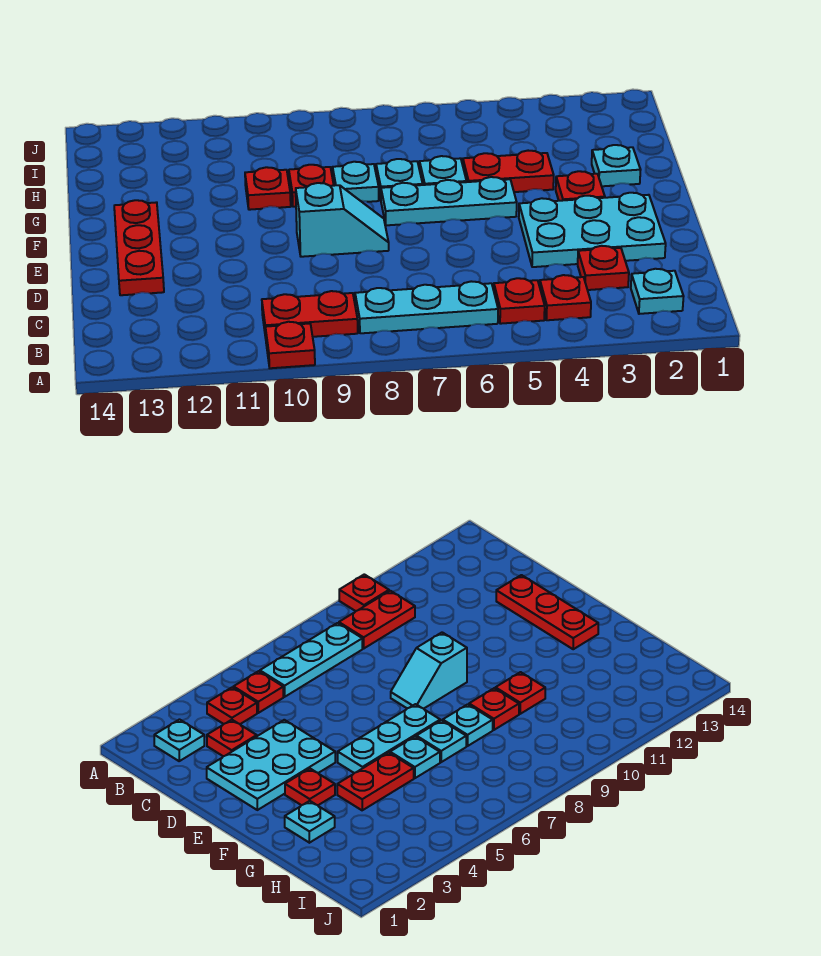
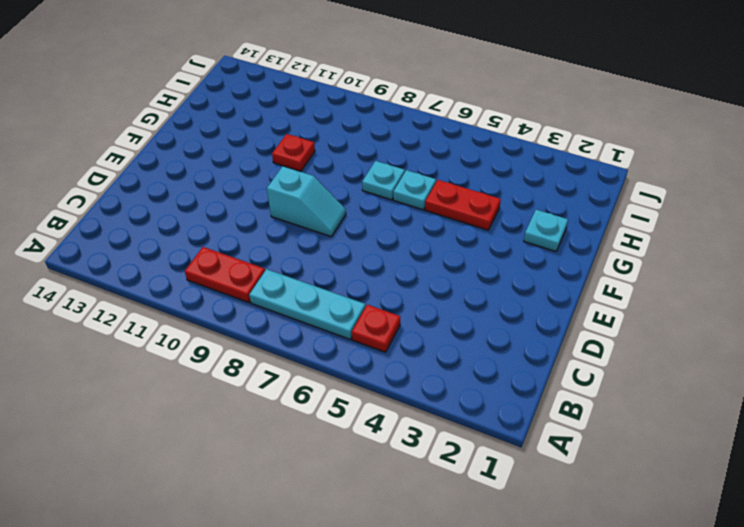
none -> red 1x1 plate [265,322,315,368]
none -> cyan 1x1 plate [631,269,684,314]
none -> red 1x1 plate [540,275,591,320]

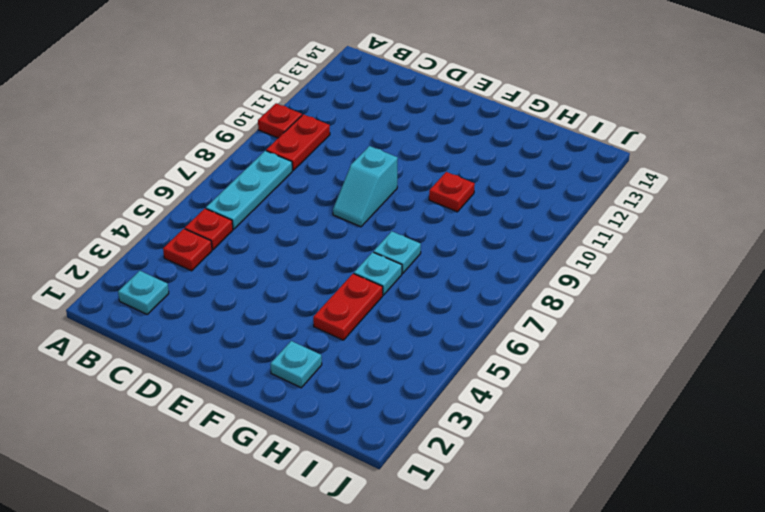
none -> red 1x1 plate [578,246,629,290]
none -> cyan 2x3 plate [519,193,666,267]
none -> red 1x3 plate [114,200,164,295]

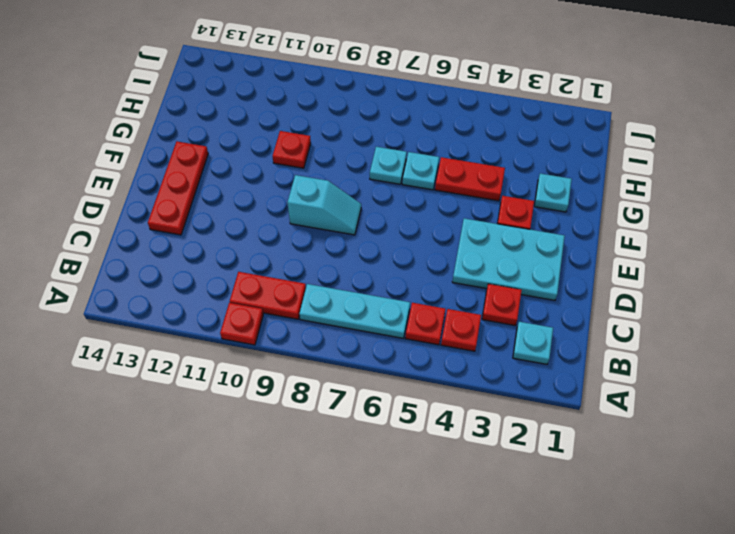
none -> cyan 1x3 plate [381,177,517,225]
none -> cyan 1x1 plate [333,162,379,202]
none -> red 1x1 plate [289,165,334,207]

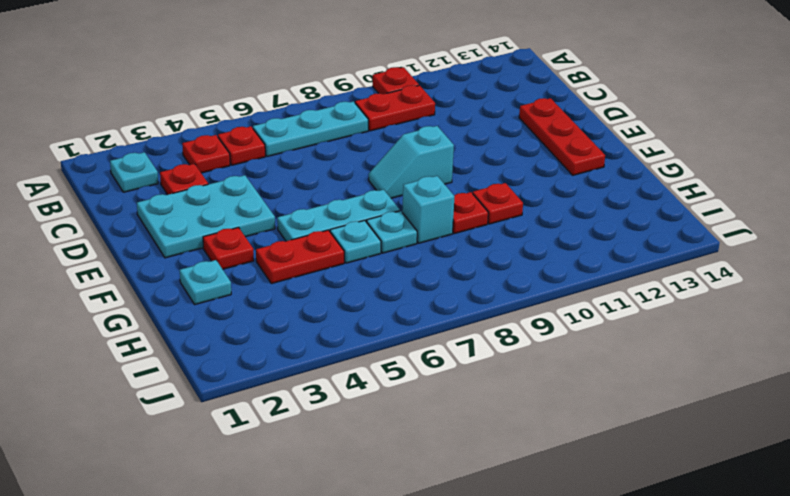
cyan 1x1 brick [402,176,455,243] -> cyan 1x1 plate [333,162,379,202]

